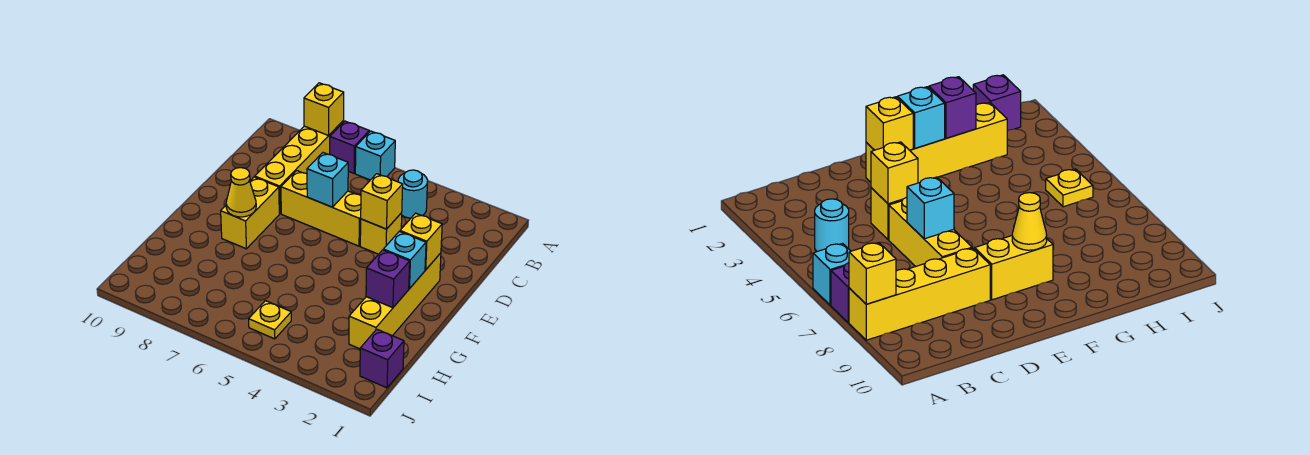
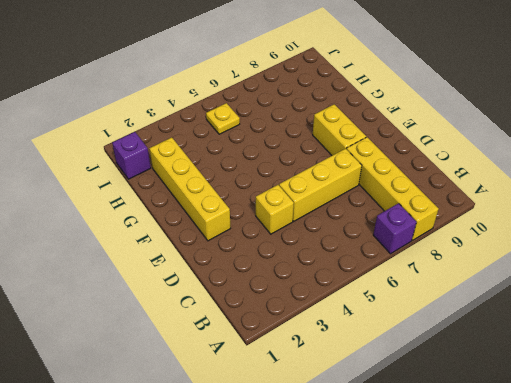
none -> cyan 1x1 brick [355,131,395,180]
none -> cyan 1x1 round brick [398,170,428,218]
none -> yellow 1x1 brick [304,83,344,136]

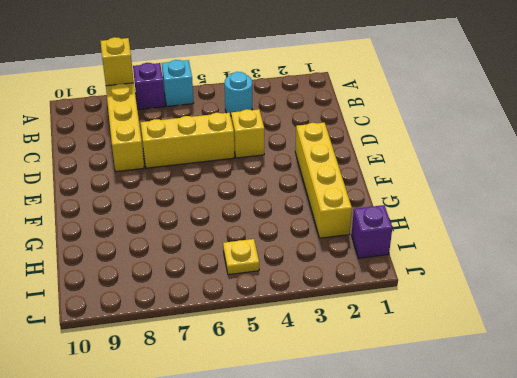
none -> yellow 1x2 brick [221,177,279,249]
none -> yellow 1x1 brick [361,174,403,229]
none -> cyan 1x1 brick [307,153,348,207]

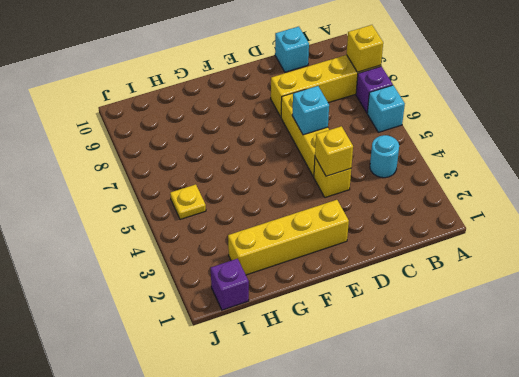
cyan 1x1 brick [275,27,309,72] -> cyan 1x1 brick moved to [383,231,426,289]
none -> yellow 1x2 brick [221,177,279,249]
none -> yellow 1x1 brick [400,213,442,270]
none -> yellow 1x1 cone [226,168,256,217]

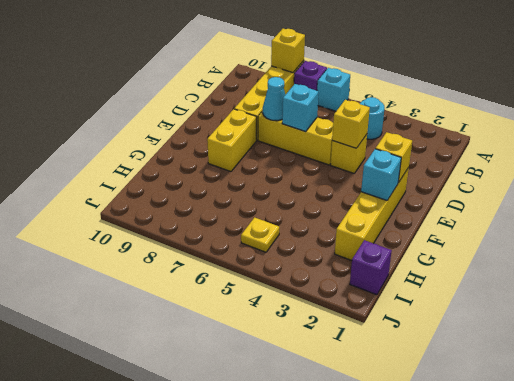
cyan 1x1 cone [263,77,285,121] -> none
none -> yellow 1x1 cone [226,168,256,217]
none -> purple 1x1 brick [366,250,410,308]

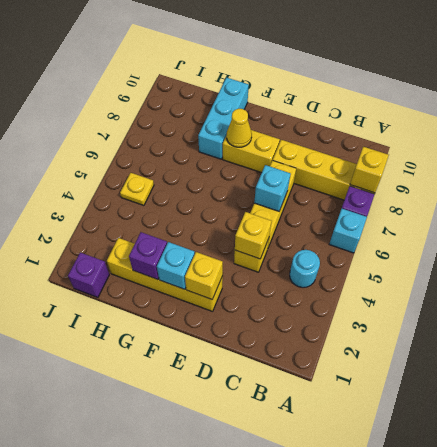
cyan 1x3 brick [198,78,249,159] -> none

